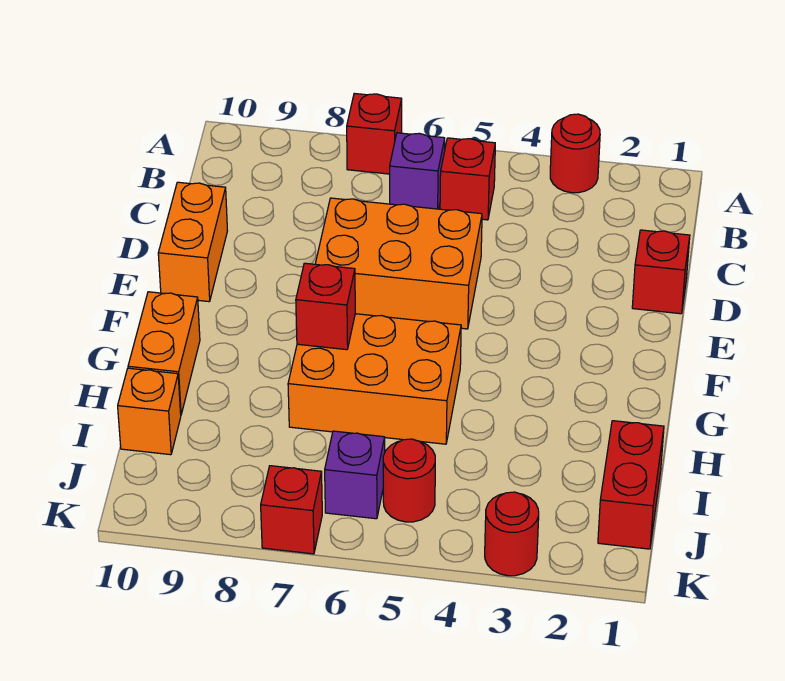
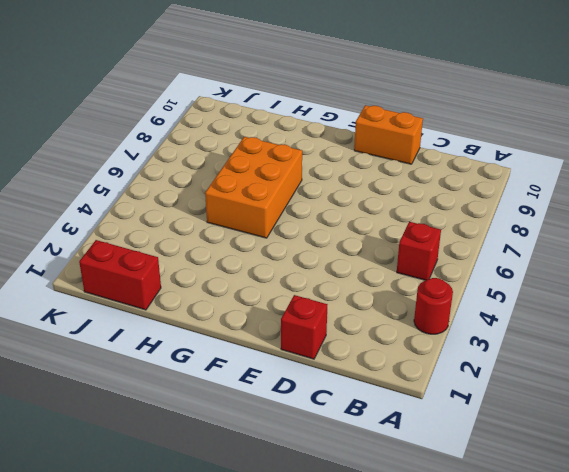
none -> red 1x1 brick [347,93,402,174]
none -> purple 1x1 brick [390,133,445,209]
none -> orange 2x3 brick [315,198,482,329]

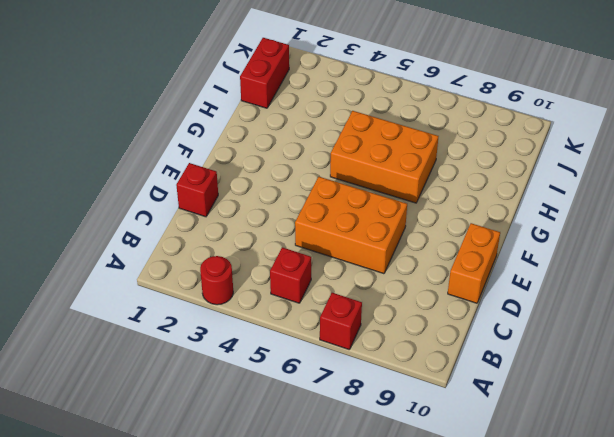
none -> purple 1x1 brick [390,133,445,209]
none -> orange 1x2 brick [128,292,200,414]
none -> orange 1x1 brick [118,368,181,455]

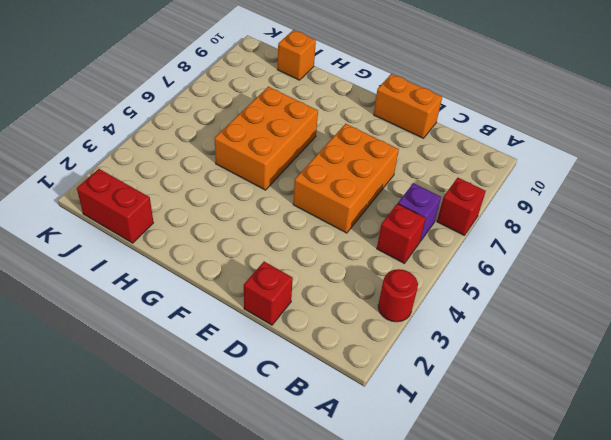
none -> orange 1x2 brick [128,292,200,414]
none -> red 1x1 round brick [383,439,435,522]
none -> purple 1x1 brick [325,431,385,519]

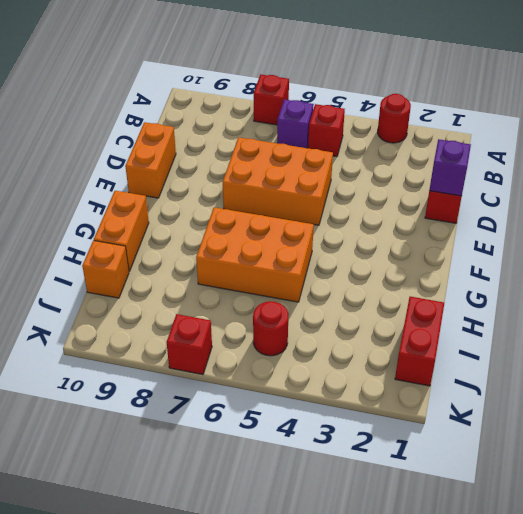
purple 1x1 brick [429,139,471,196] -> purple 1x1 brick moved to [325,431,385,519]
none -> red 1x1 round brick [485,492,539,576]
none -> red 1x1 brick [296,263,355,350]

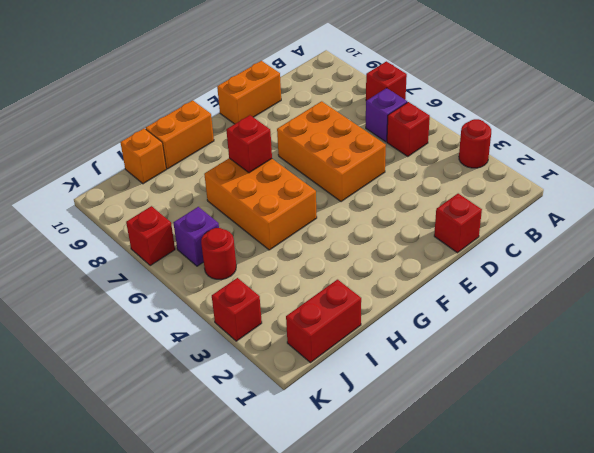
red 1x1 brick [212,278,262,341] -> red 1x1 round brick [485,492,539,576]

